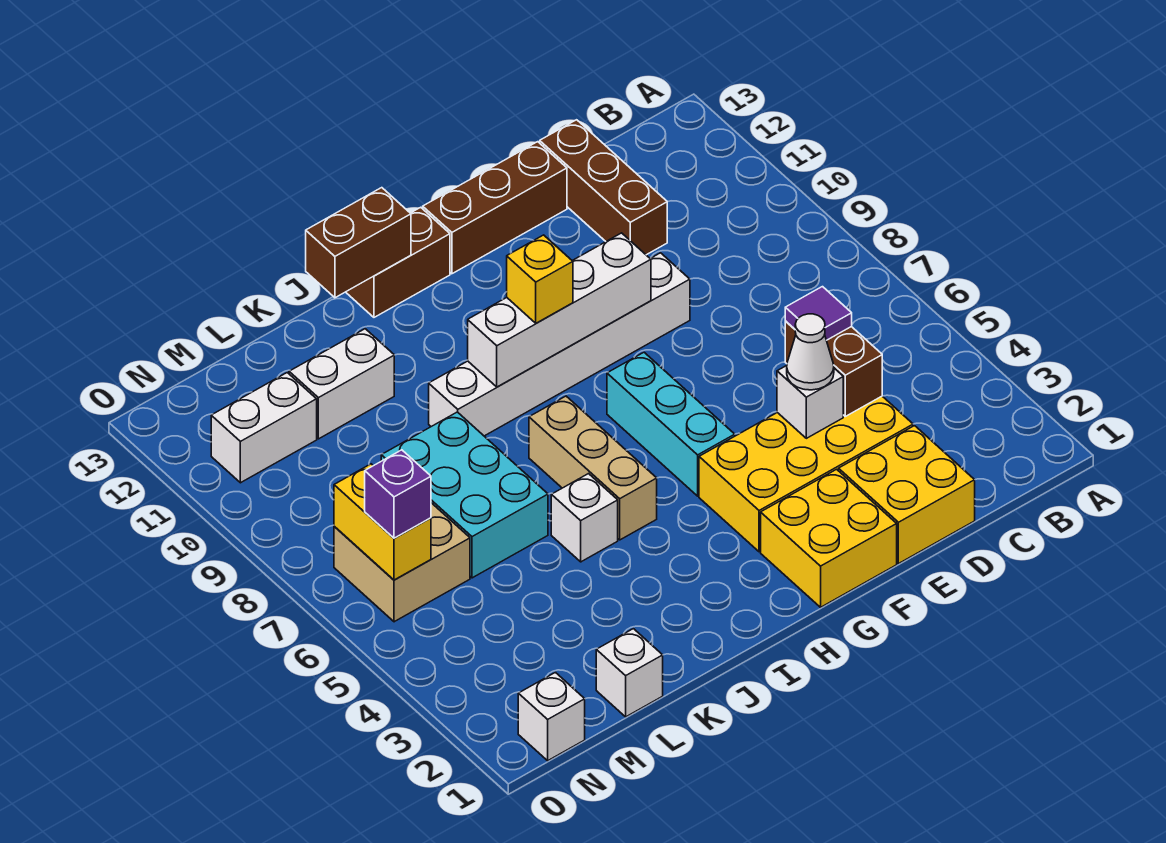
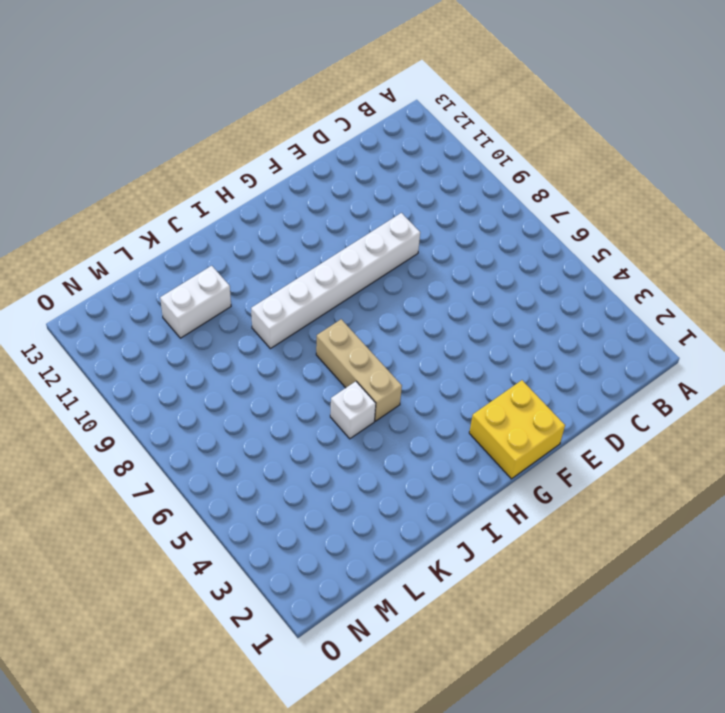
none -> yellow 2x2 brick [839,426,975,564]
none -> yellow 2x4 brick [699,396,913,552]
none -> brown 1x3 brick [540,120,667,255]

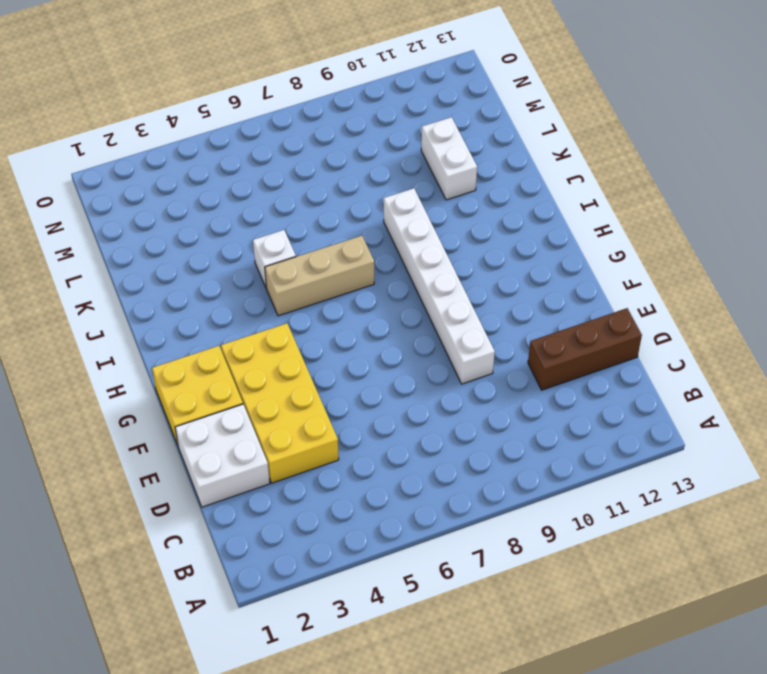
white 2x2 brick [175,404,270,507] -> yellow 2x2 brick [839,426,975,564]
none -> brown 1x3 brick [423,142,567,274]
none -> cyan 1x3 brick [607,352,735,496]
none -> brown 1x2 brick [346,207,450,317]

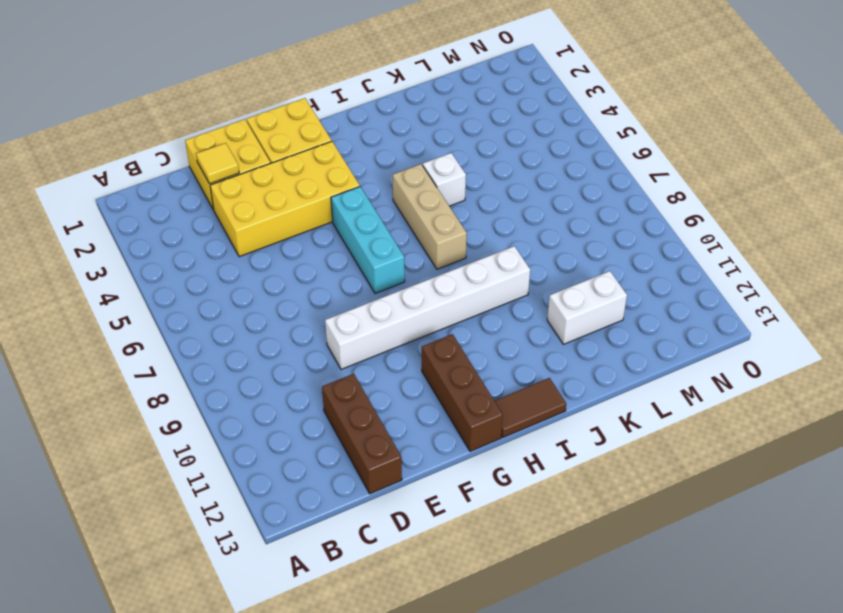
yellow 1x1 tile [196,143,239,184] -> none
brown 1x3 brick [422,334,503,451] -> brown 1x3 brick turned to [423,142,567,274]
brown 1x2 tile [495,378,566,437] -> brown 1x2 brick [346,207,450,317]
none -> cyan 2x3 brick [381,412,548,578]
none -> white 1x1 brick [596,629,663,717]
none -> tan 2x2 brick [334,503,470,622]

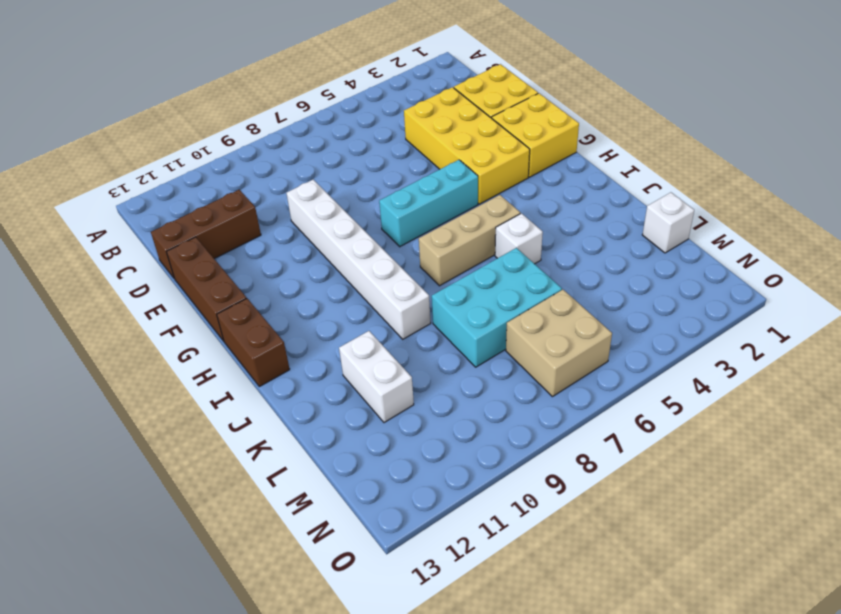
none -> white 1x2 brick [211,373,317,483]
none -> white 1x1 brick [518,672,585,761]
none -> brown 1x2 brick [785,321,882,416]

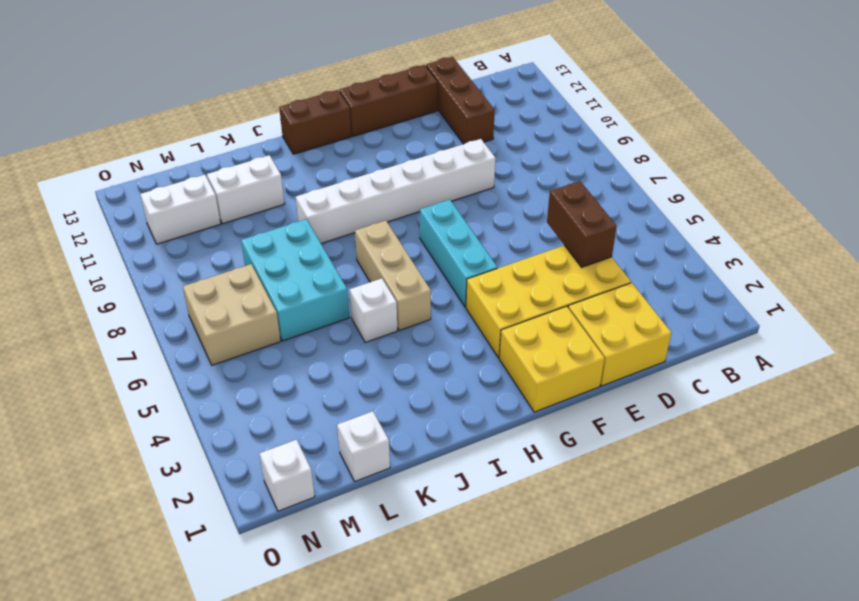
none -> white 1x1 brick [777,366,843,438]
none -> white 1x4 brick [468,233,651,387]
none -> brown 1x2 brick [306,188,411,298]

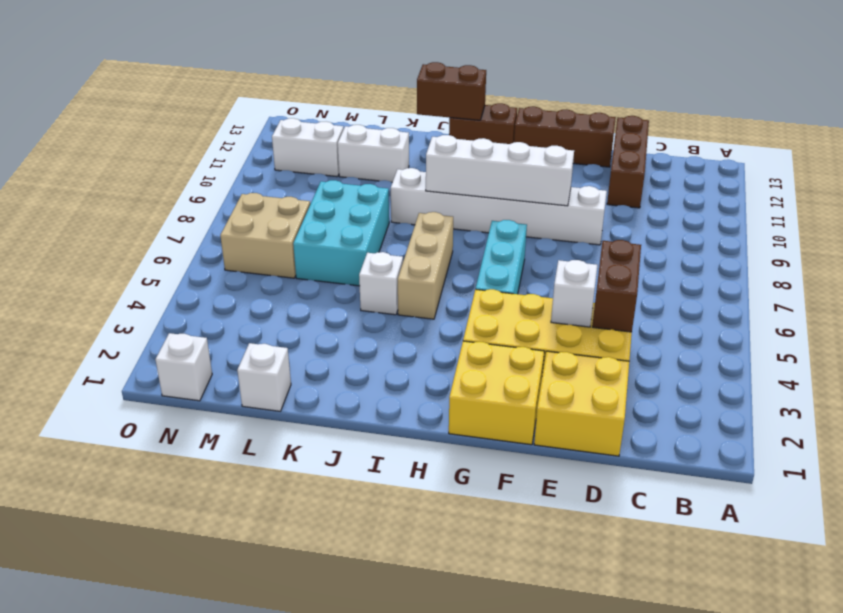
none -> yellow 1x2 brick [334,464,431,580]
none -> purple 1x1 tile [785,287,852,340]
none -> white 1x1 cone [787,314,834,390]

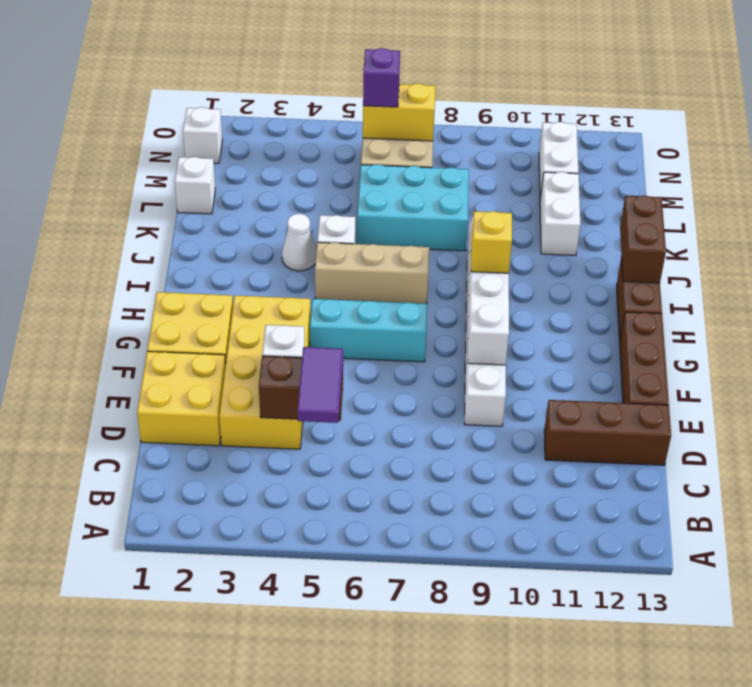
purple 1x2 tile [297,347,343,423] -> purple 1x1 tile [785,287,852,340]
white 1x1 cone [282,214,317,271] -> white 1x1 cone moved to [787,314,834,390]

